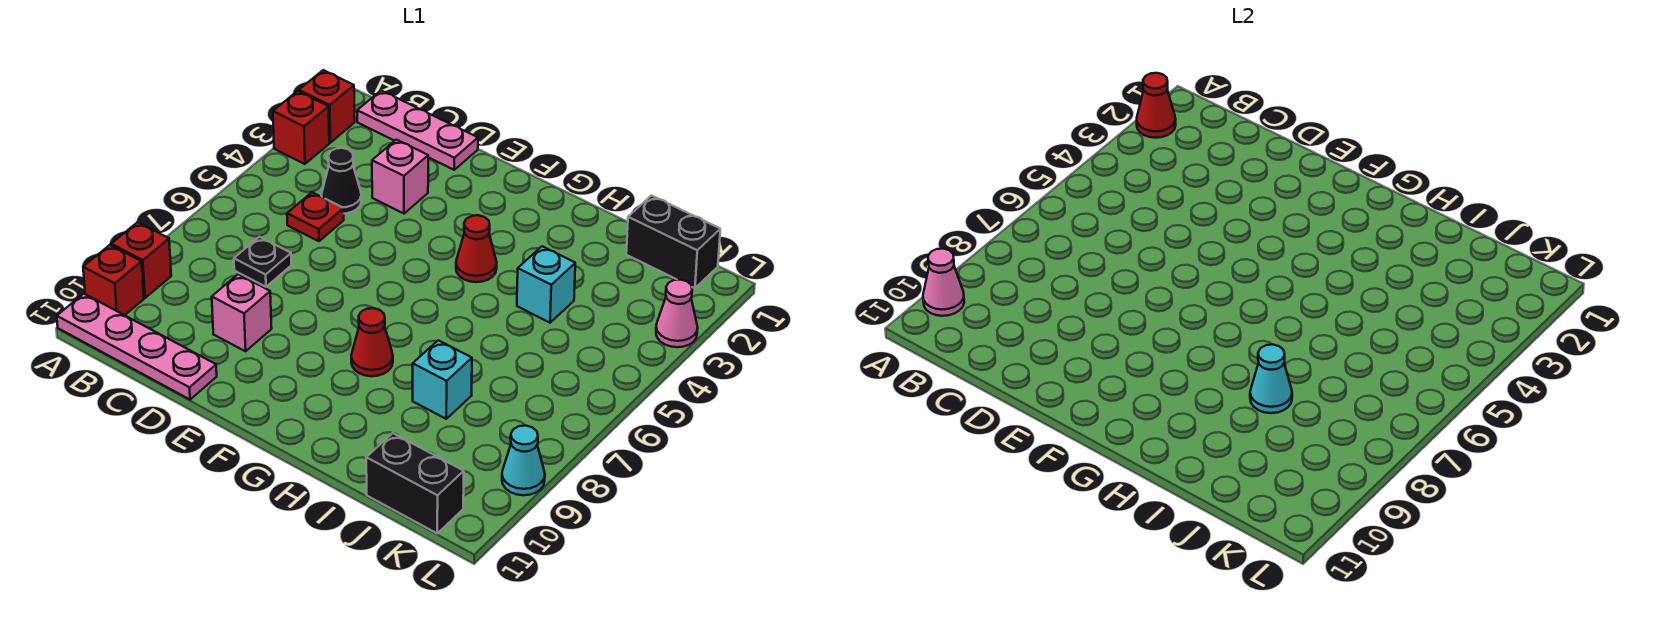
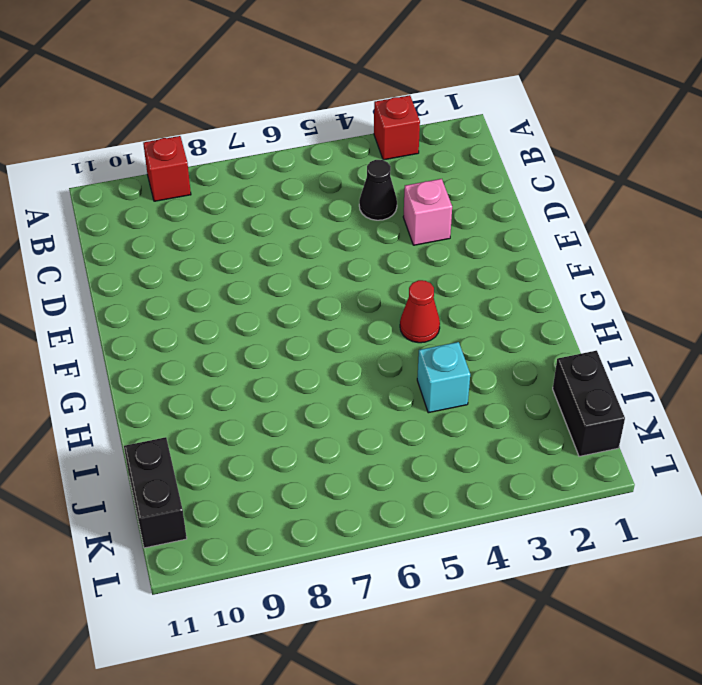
none -> red 1x1 brick [299,70,355,143]
none -> red 1x1 brick [83,245,144,315]
none -> pink 1x4 plate [57,294,217,400]

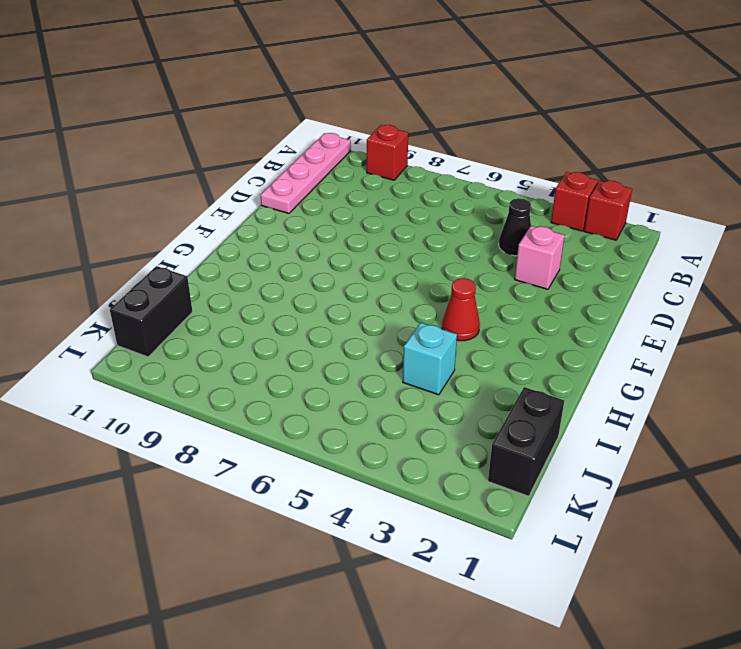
none -> red 1x1 brick [83,245,144,315]
none -> pink 1x3 plate [357,91,478,170]
none -> red 1x1 plate [287,192,344,241]

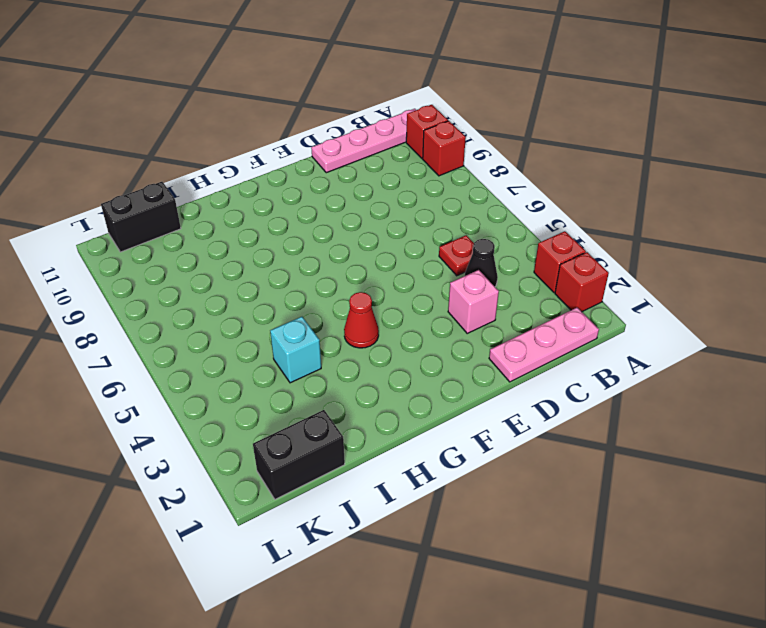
none -> black 1x1 plate [234,237,291,287]
none -> pink 1x1 brick [212,274,272,351]
none -> red 1x1 cone [351,308,393,376]

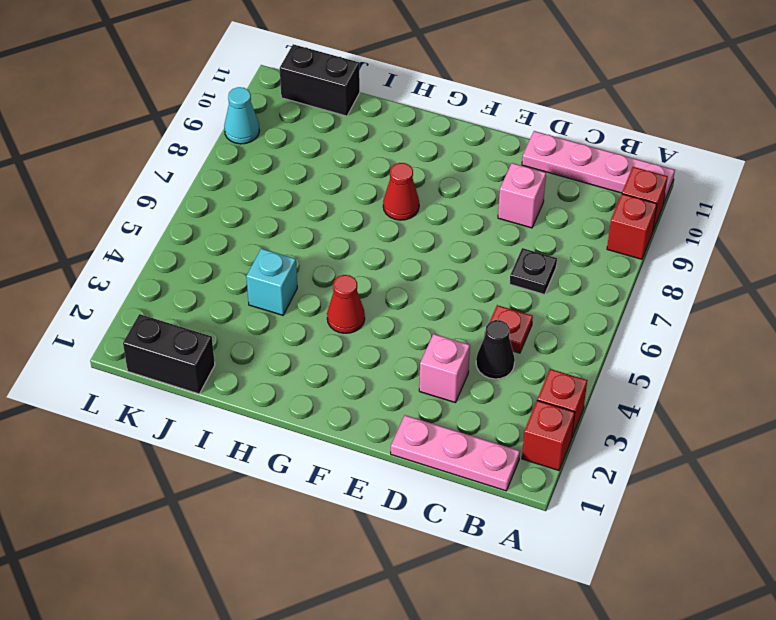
none -> cyan 1x1 brick [413,340,472,419]
none -> pink 1x1 cone [656,280,698,347]
none -> red 1x1 cone [1137,73,1176,138]

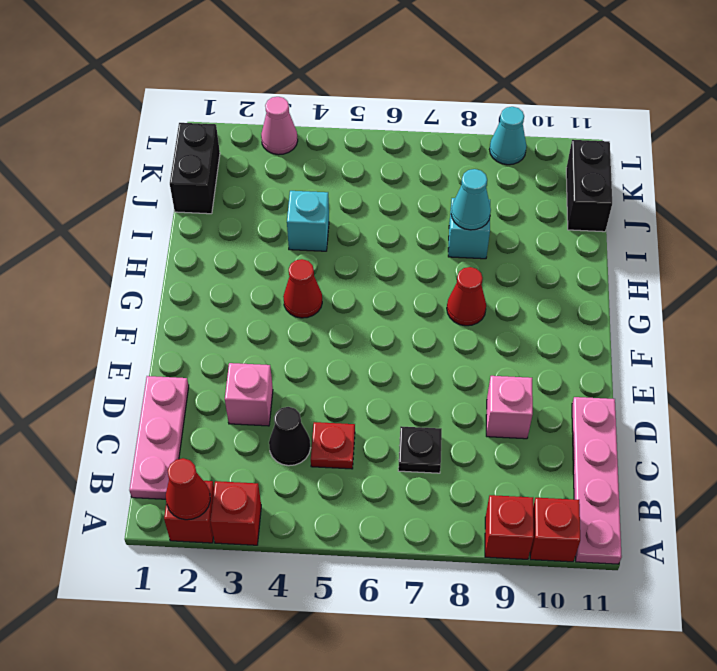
none -> pink 1x1 cone [923,249,964,316]

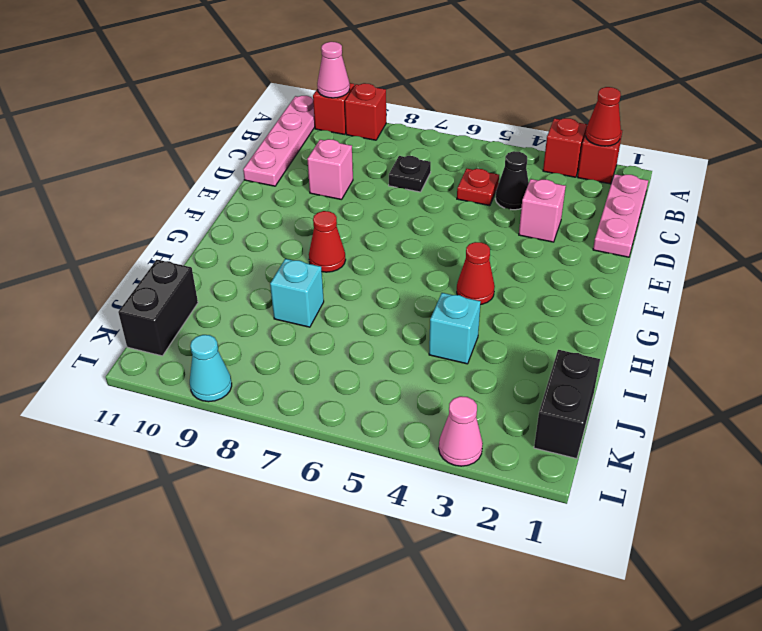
none -> cyan 1x1 cone [1250,345,1292,413]

